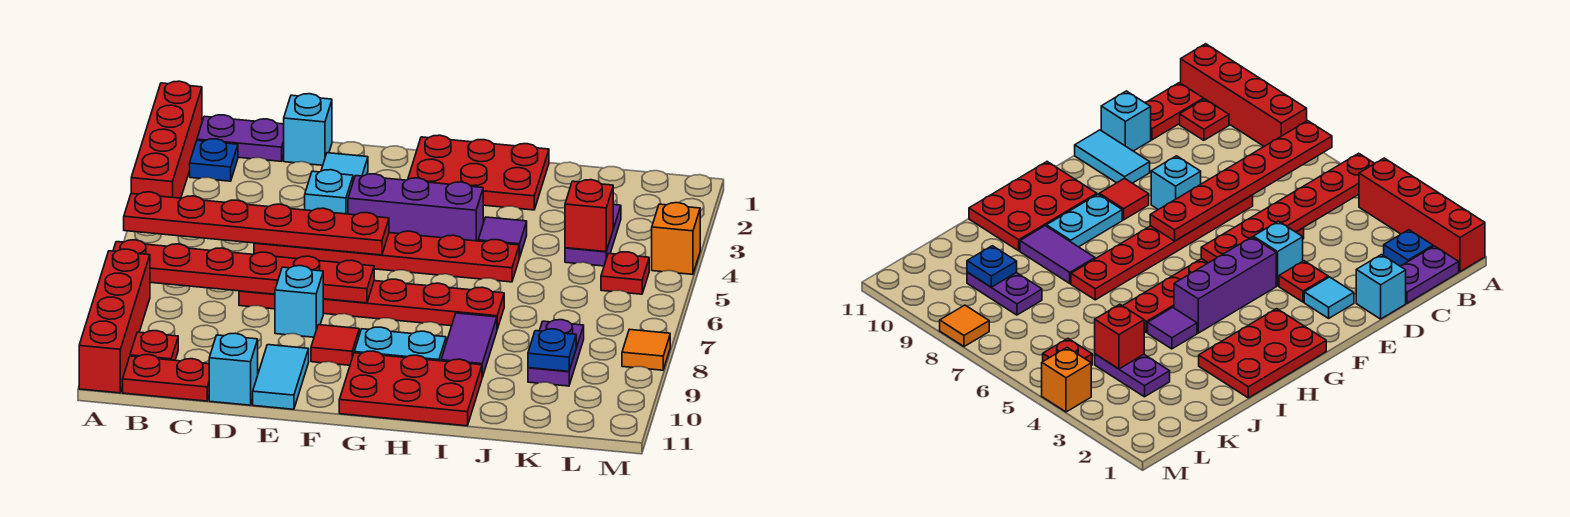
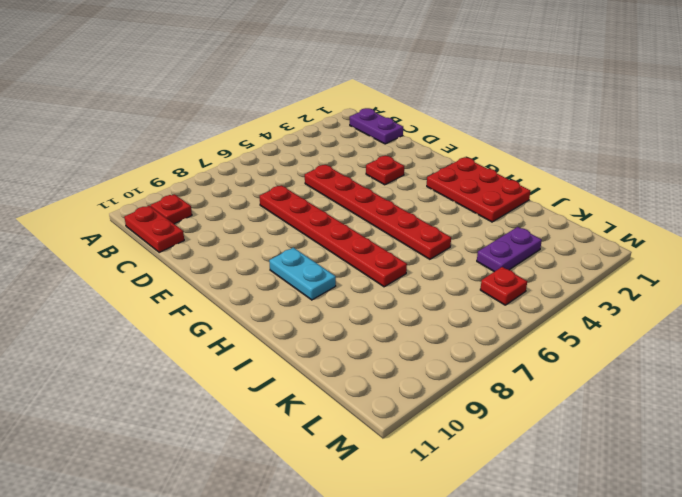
none -> red 1x4 brick [131,81,202,198]
none -> red 1x4 brick [79,249,150,393]
none -> blue 1x1 plate [190,139,238,181]
none -> cyan 1x1 brick [284,94,332,165]

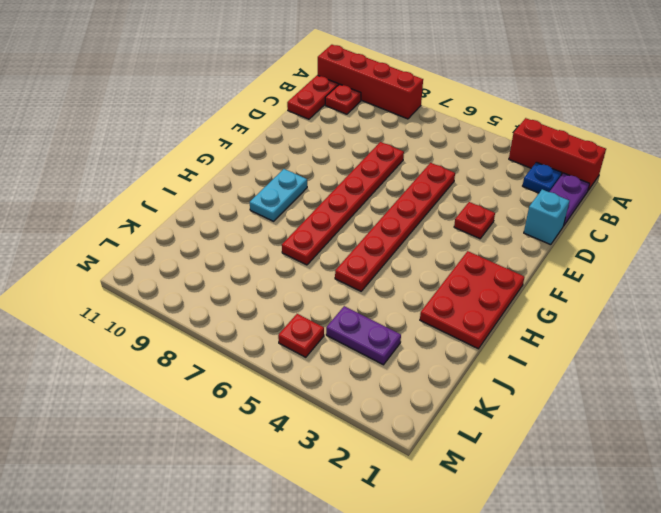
red 1x3 brick [509,118,606,190] -> red 1x4 brick [131,81,202,198]
none -> cyan 1x1 brick [209,333,258,405]
none -> cyan 1x1 tile [321,153,368,180]
none -> cyan 1x1 brick [305,170,353,214]
none -> cyan 1x1 brick [275,266,323,337]

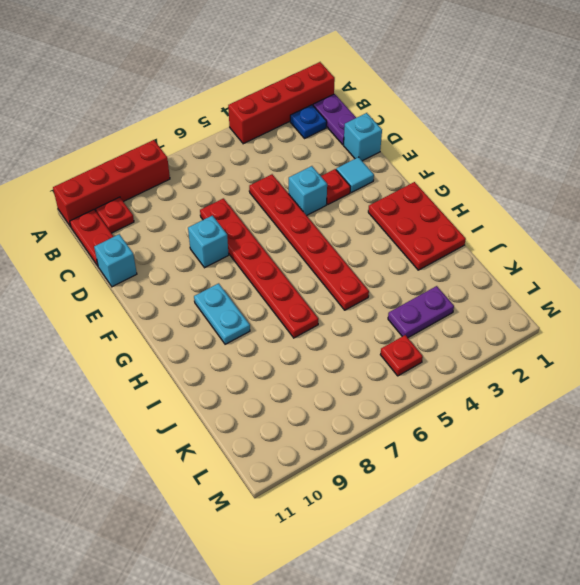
none -> cyan 1x2 tile [253,345,309,409]
none -> purple 1x3 brick [348,174,483,241]
none -> red 1x1 tile [311,325,359,365]
none -> red 2x3 plate [339,351,482,426]

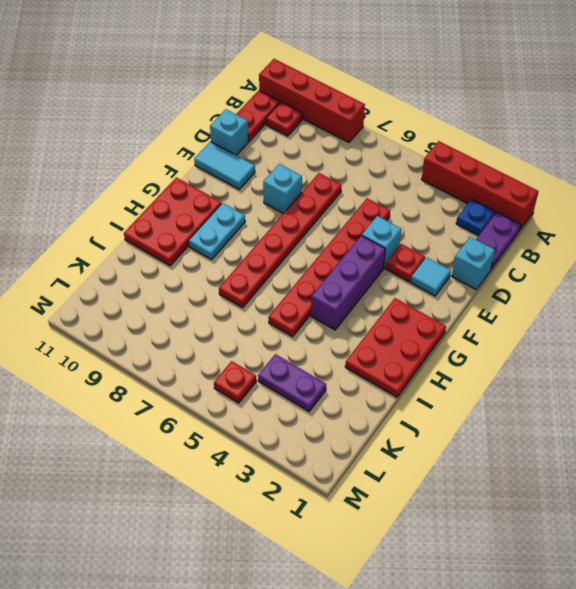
none -> red 1x1 tile [311,325,359,365]
none -> purple 1x1 tile [478,217,527,258]
none -> purple 1x2 tile [441,313,497,377]
none -> purple 1x2 plate [528,320,584,386]

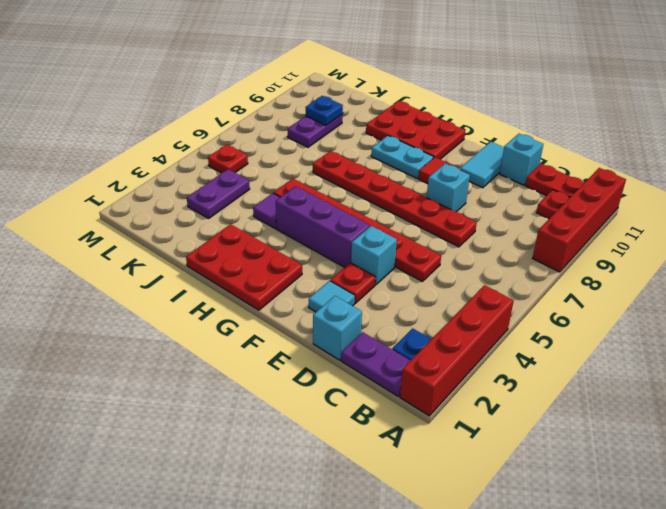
none -> purple 1x2 tile [441,313,497,377]
none -> orange 1x1 brick [652,203,700,274]
none -> orange 1x1 tile [622,329,670,370]
none -> red 1x6 plate [124,192,389,255]

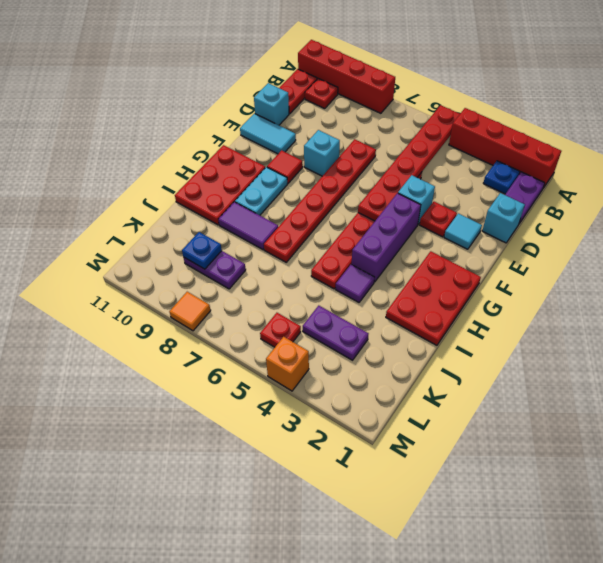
none -> red 1x6 plate [113,240,374,303]
none -> red 1x1 brick [565,180,613,252]

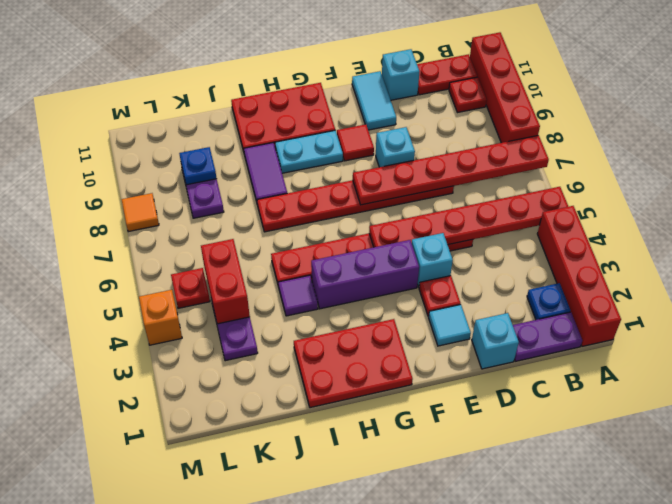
red 1x2 brick [201,239,250,324] -> red 1x1 brick [565,180,613,252]

